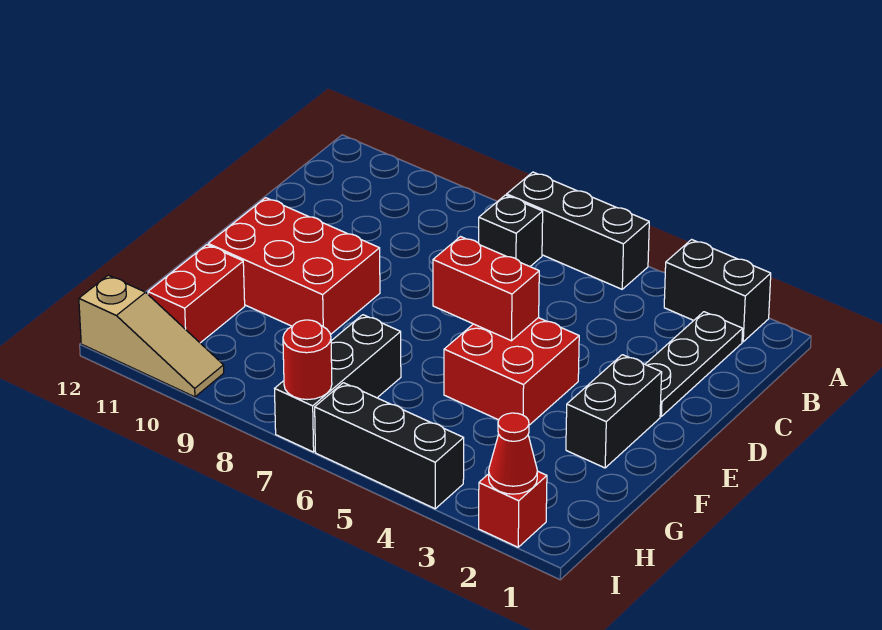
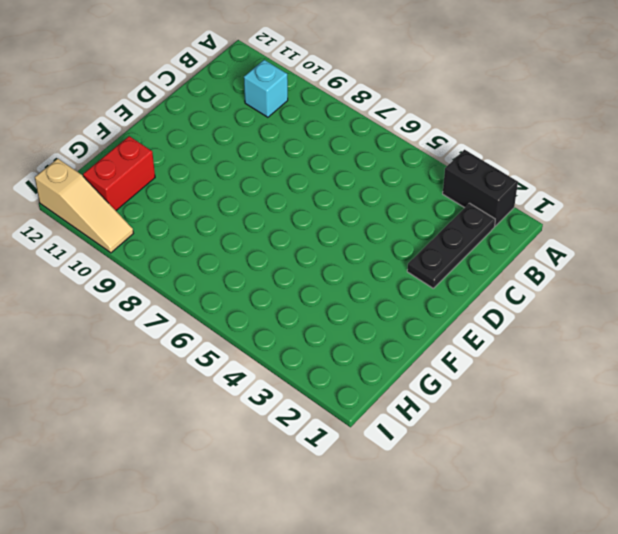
cyan 1x1 brick [244,60,288,117] -> none
none -> black 1x3 brick [507,172,649,289]
none -> black 1x1 brick [479,195,543,266]
none -> black 1x2 brick [566,355,662,468]

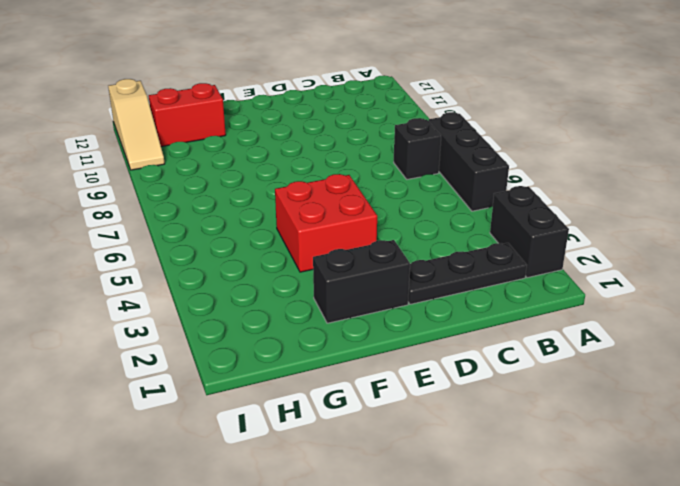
none -> red 2x3 brick [208,198,380,335]
none -> black 1x3 brick [275,315,401,452]
none -> red 1x1 brick [479,471,547,547]

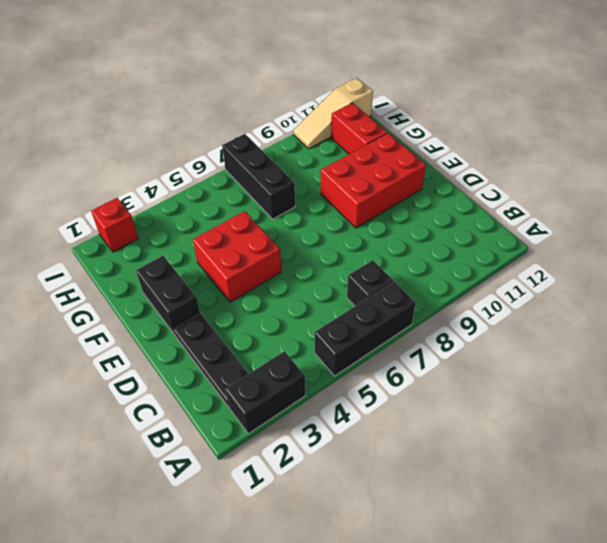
none -> black 1x3 brick [315,383,464,509]
none -> red 1x2 brick [433,237,539,341]
none -> red 1x1 cone [489,413,537,494]

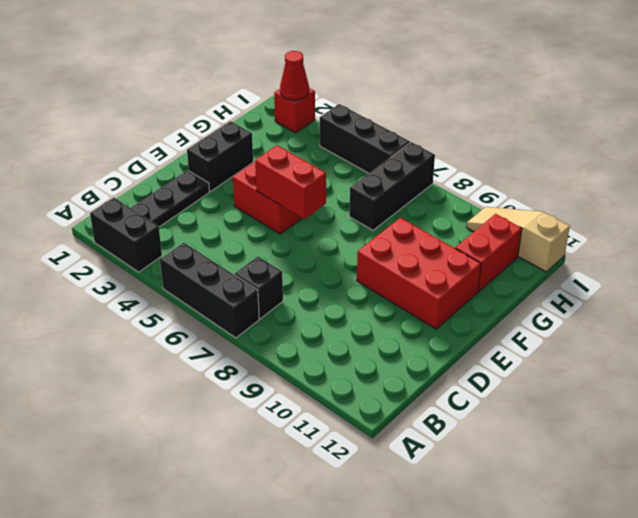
none -> red 1x1 round brick [283,320,332,400]

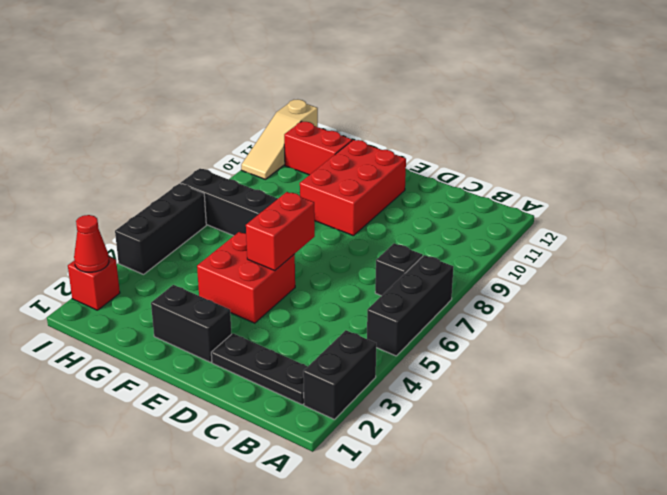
none -> red 1x1 round brick [283,320,332,400]

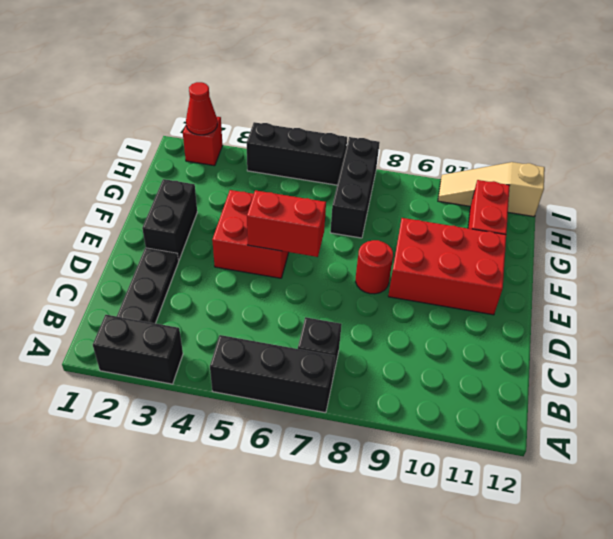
red 1x1 round brick [356,240,393,294] -> red 1x1 round brick moved to [283,320,332,400]

